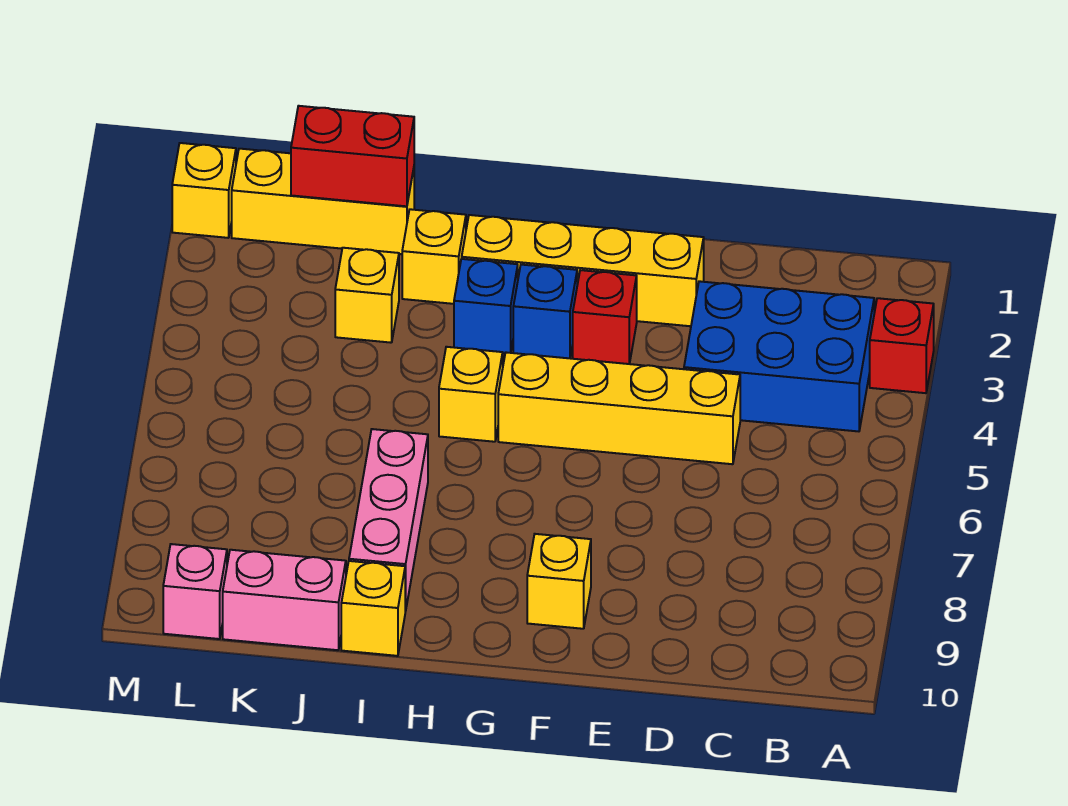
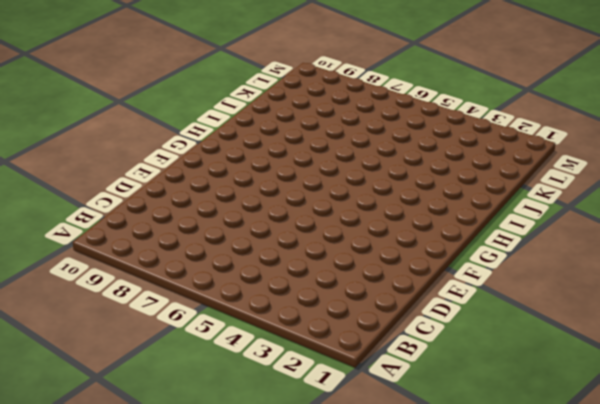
none -> red 1x1 brick [870,298,934,393]
none -> blue 2x3 brick [684,281,874,431]
none -> yellow 1x4 brick [498,352,740,464]

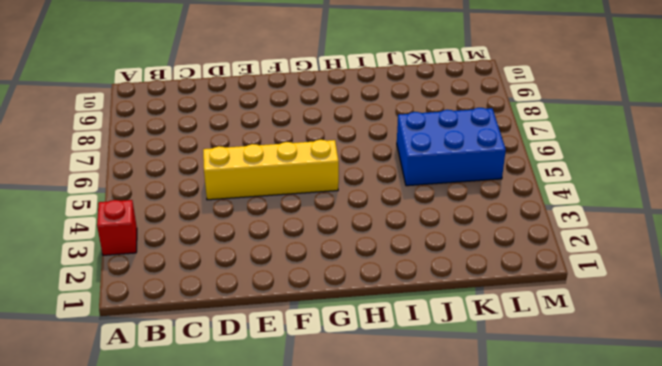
blue 2x3 brick [397,108,506,186] -> blue 2x3 brick moved to [684,281,874,431]
none -> yellow 1x4 brick [462,215,704,326]
none -> red 1x1 brick [573,270,637,364]
none -> yellow 1x1 brick [527,534,591,629]

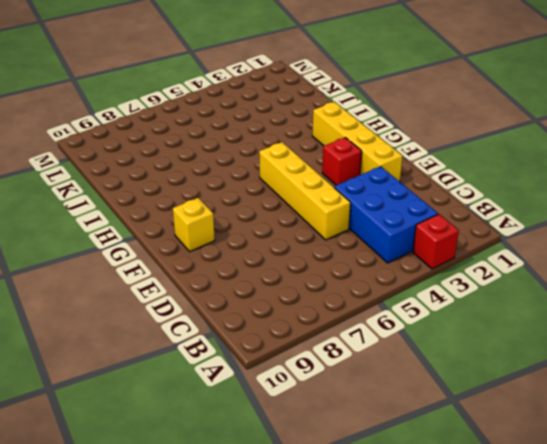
none -> blue 1x1 brick [513,265,577,358]
none -> blue 1x1 brick [454,259,518,353]
none -> yellow 1x1 brick [439,347,503,442]

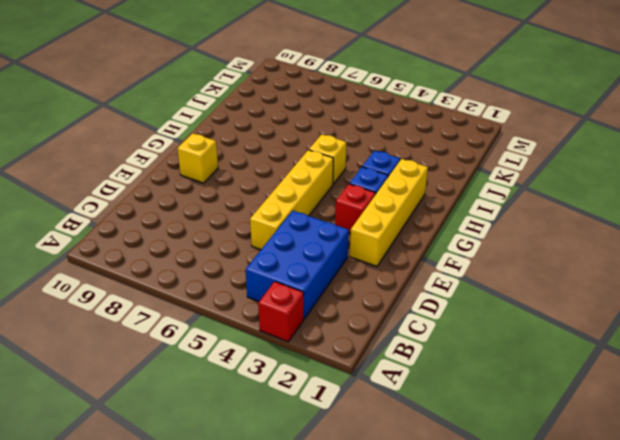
none -> yellow 1x1 brick [402,209,466,304]
none -> pink 1x3 brick [349,429,428,612]
none -> yellow 1x1 brick [341,561,405,656]

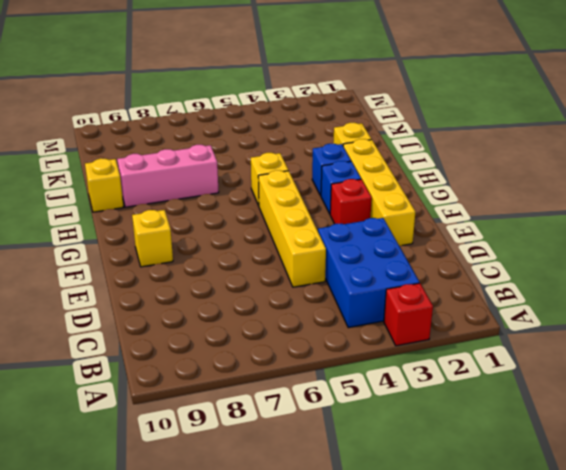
none -> yellow 1x3 brick [232,149,414,254]
none -> yellow 1x1 brick [335,248,399,343]
none -> pink 1x2 brick [223,550,346,650]

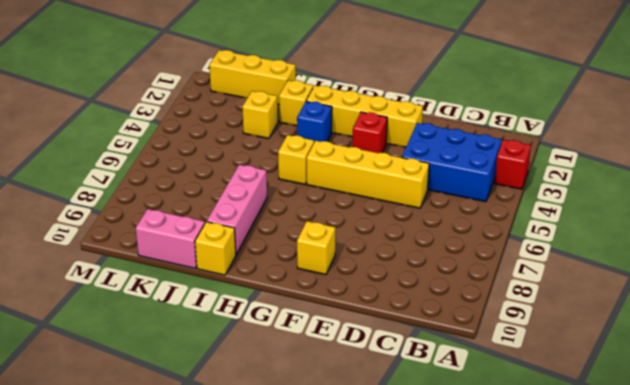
none -> blue 1x1 brick [513,265,577,358]
none -> pink 1x1 brick [163,544,227,639]
none -> yellow 1x1 brick [172,143,236,238]

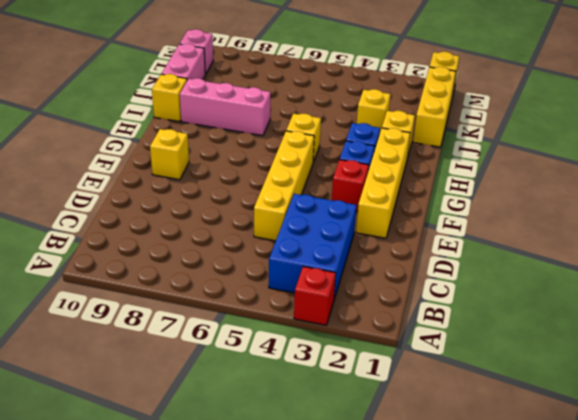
none -> red 1x2 brick [291,106,414,206]

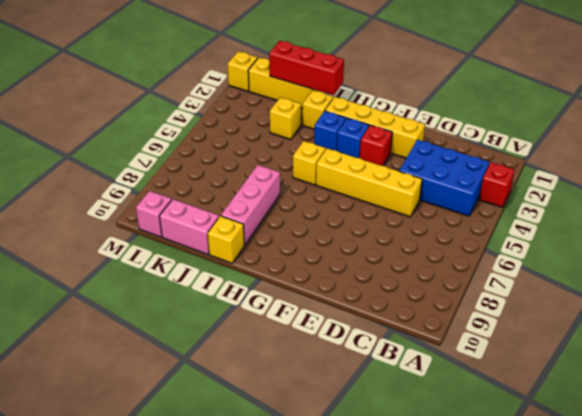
red 1x3 brick [269,41,344,95] -> red 1x2 brick [291,106,414,206]
none -> yellow 1x1 brick [527,534,591,629]

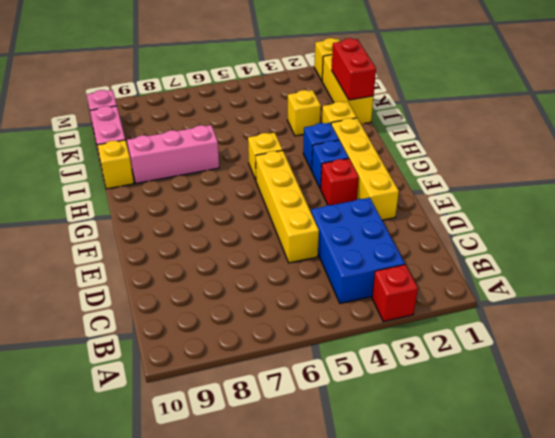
none -> yellow 1x1 brick [527,534,591,629]

